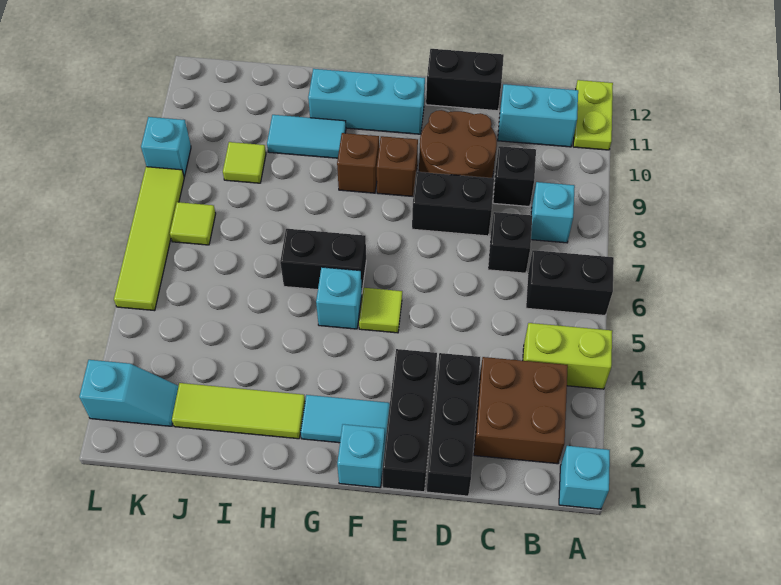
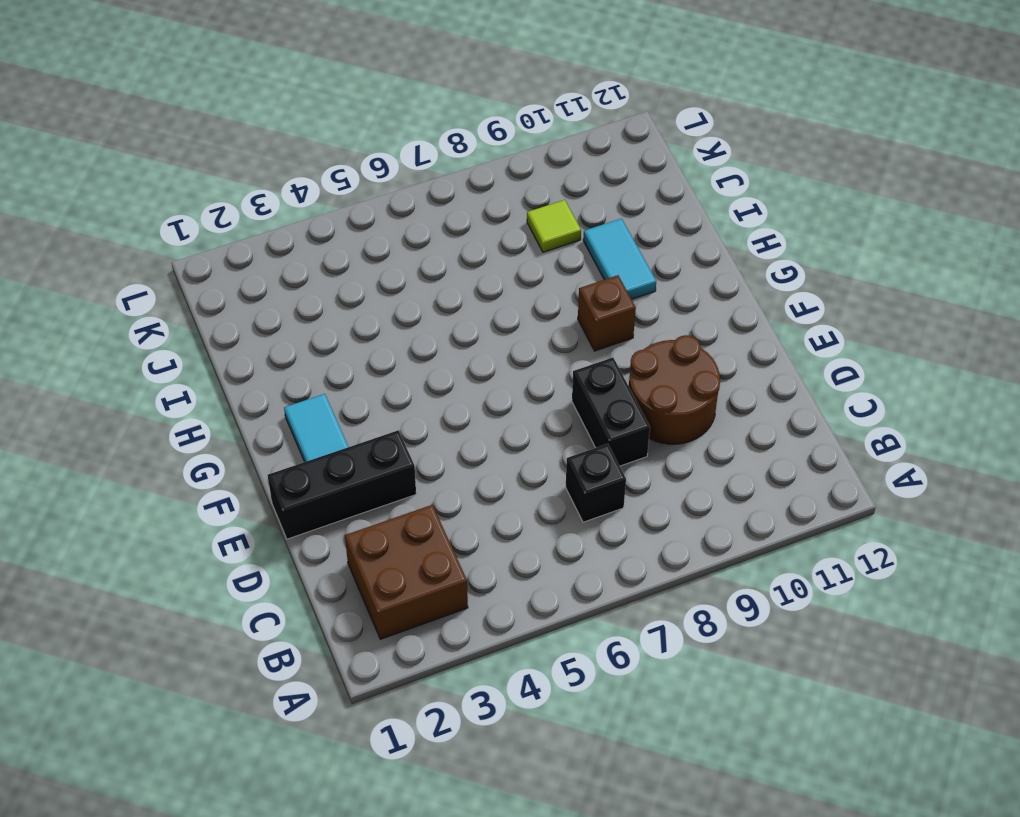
none -> cyan 1x1 brick [559,446,610,509]
none -> lime 1x2 brick [523,323,612,389]
none -> black 1x2 brick [526,250,614,315]

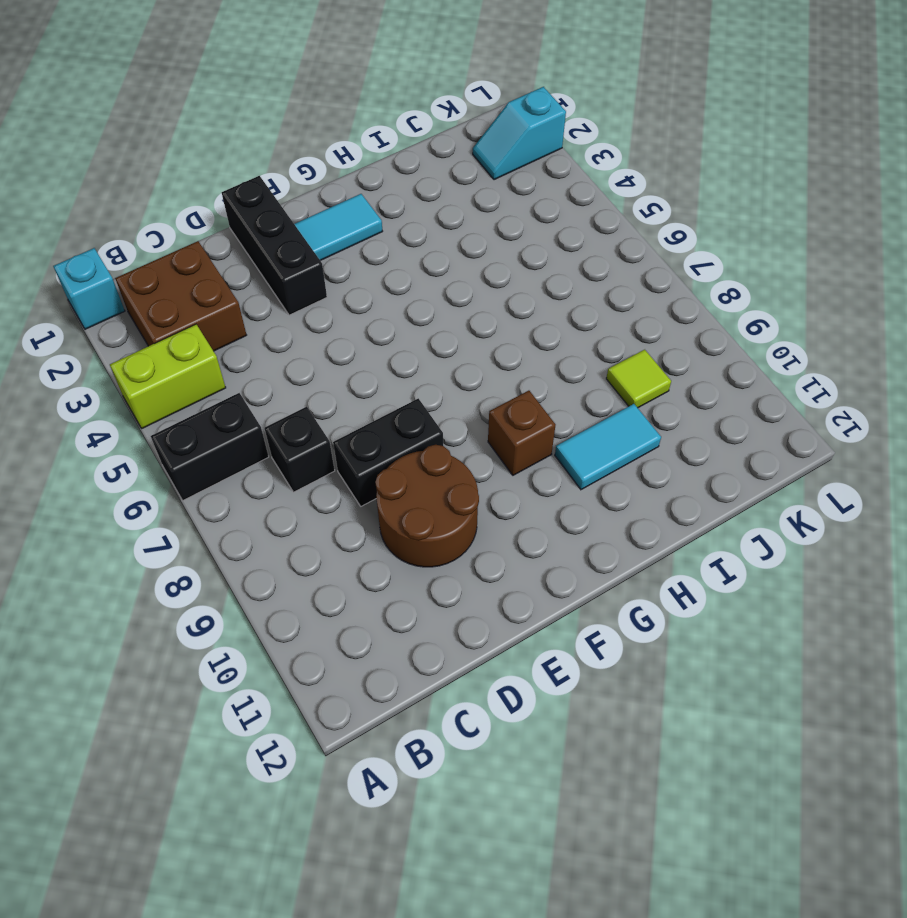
none -> lime 1x2 plate [573,80,613,150]
none -> cyan 1x1 brick [531,182,575,243]
none -> cyan 1x2 brick [498,84,578,147]

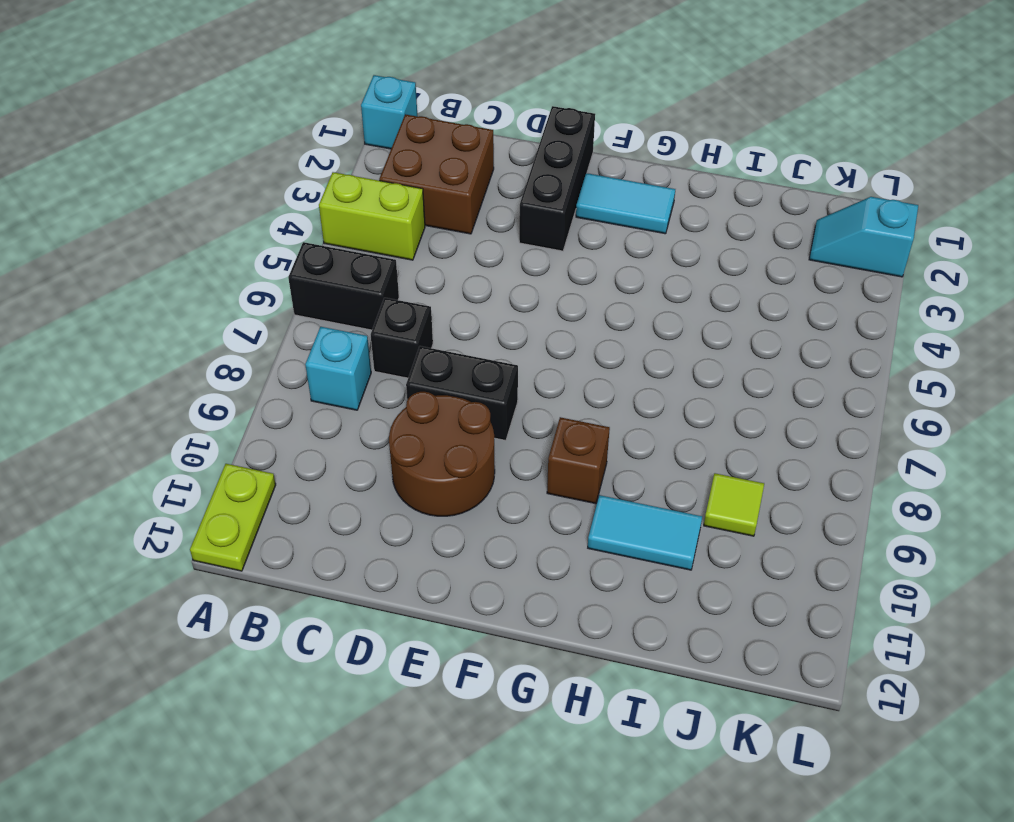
none -> cyan 1x2 brick [498,84,578,147]
none -> black 1x1 brick [493,146,536,207]
none -> black 1x3 brick [427,353,480,496]

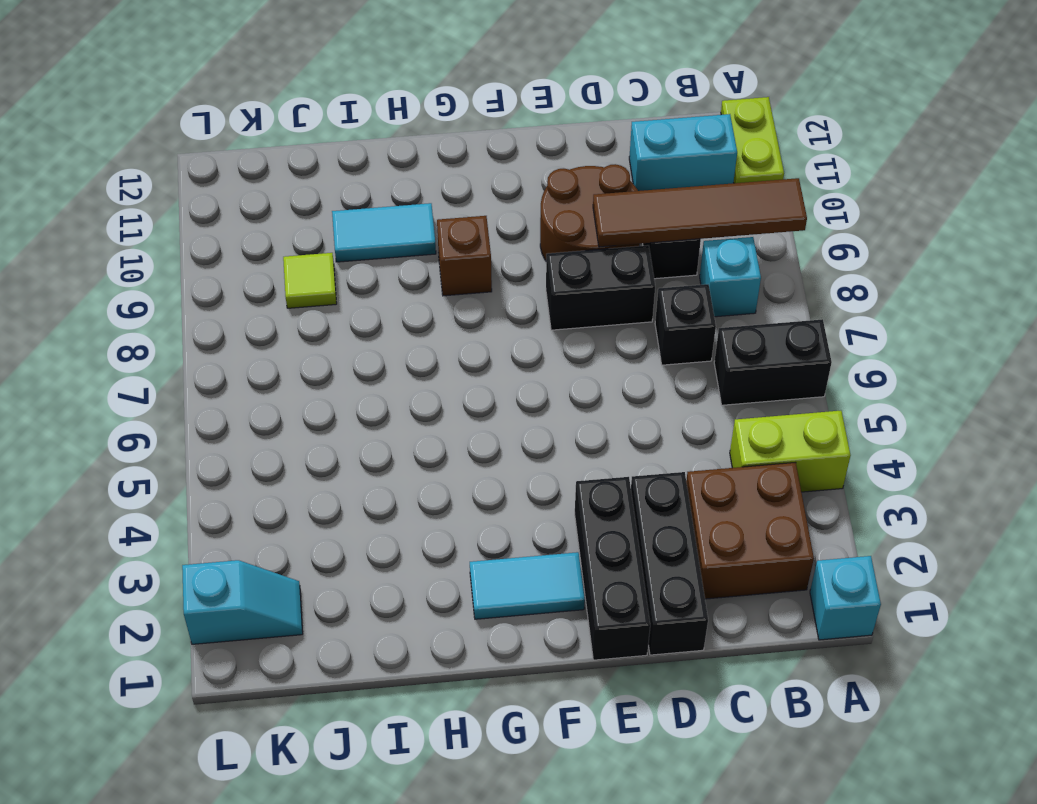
brown 1x4 tile [593,178,807,247] -> none
none -> black 1x2 brick [426,49,504,111]
none -> cyan 1x1 brick [337,424,385,488]
none -> lime 1x1 tile [359,288,402,333]

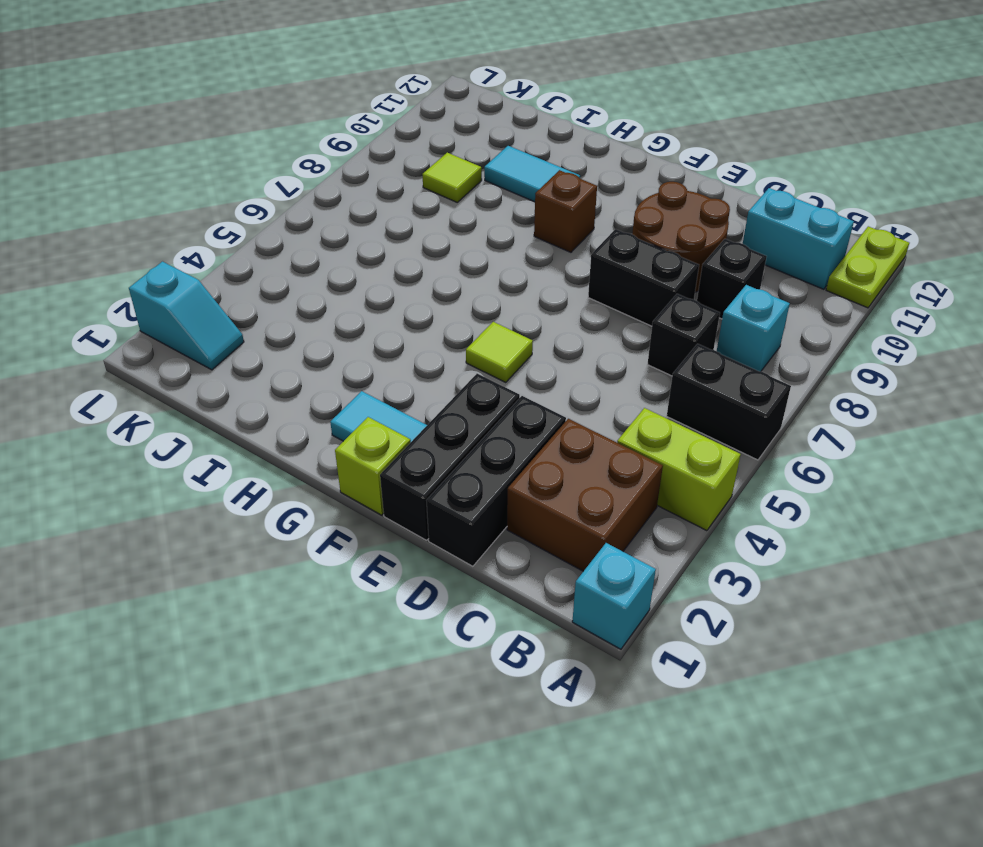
lime 1x1 brick [335,417,411,515] -> cyan 1x1 brick [337,424,385,488]
none -> black 1x2 brick [426,49,504,111]
none -> brown 1x1 brick [377,136,418,196]
none -> cyan 1x3 brick [308,69,425,134]

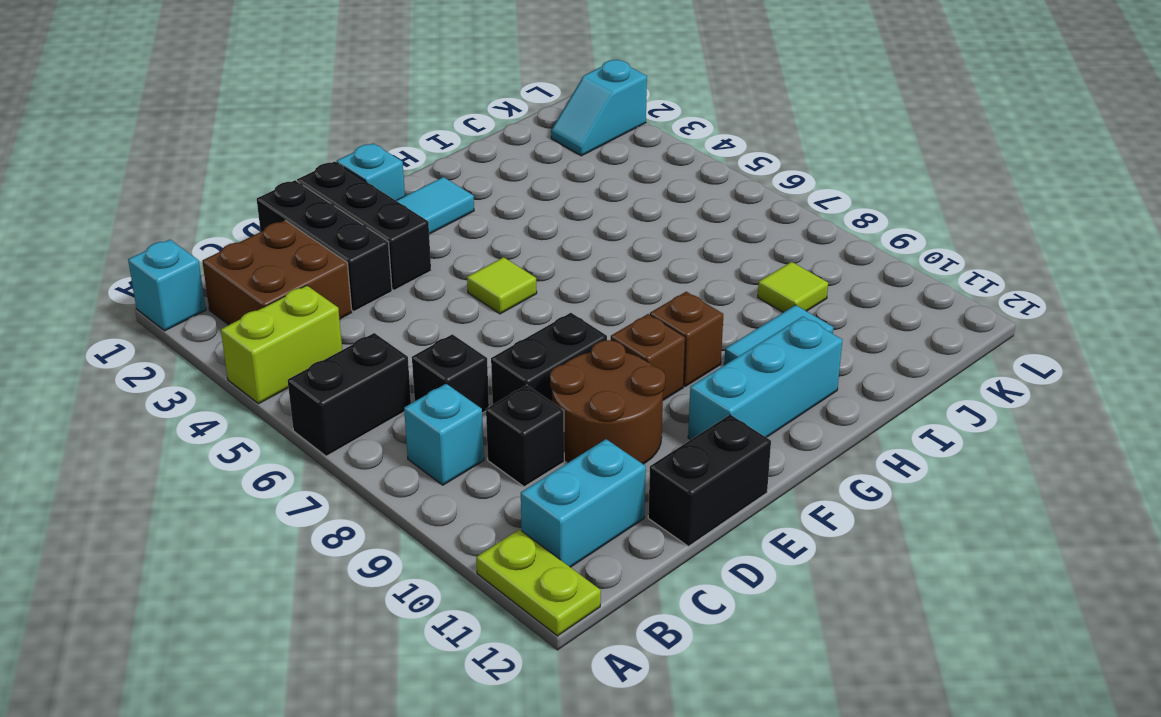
none -> cyan 1x1 brick [316,267,362,329]
none -> black 1x2 brick [280,229,366,290]
none -> lime 1x3 tile [172,383,305,439]

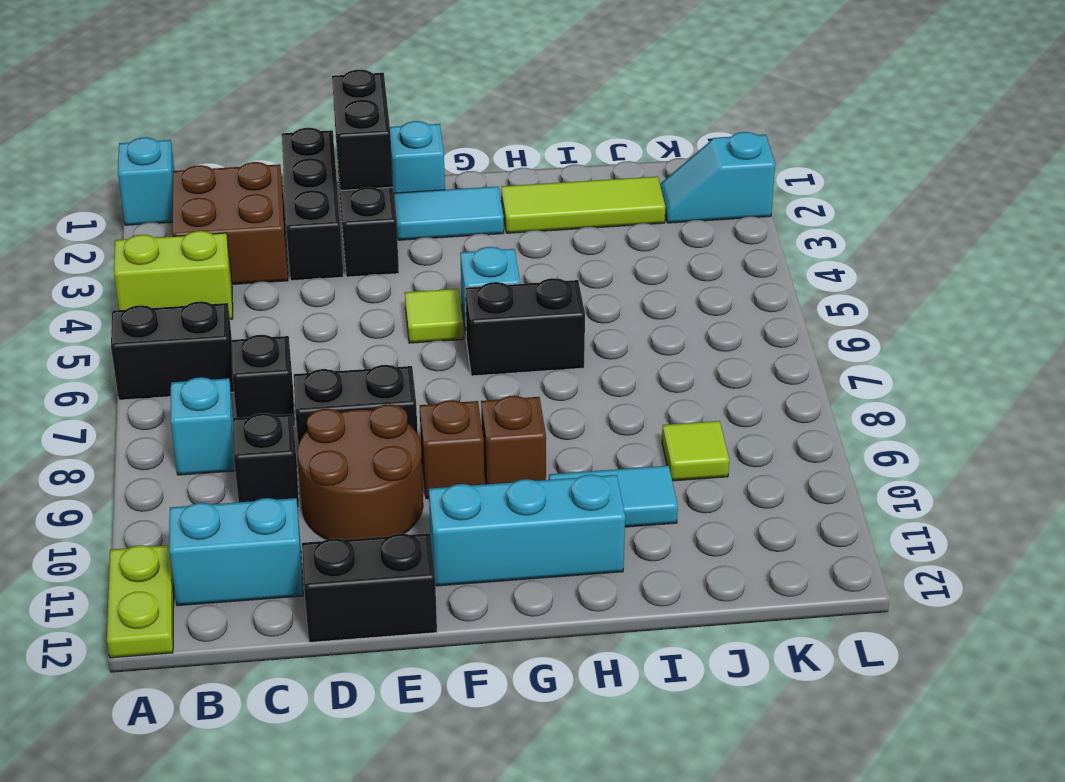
black 1x2 brick [332,70,393,191] -> none
none -> lime 1x1 tile [170,202,216,245]
none -> lime 1x4 tile [114,167,184,311]
none -> cyan 1x1 brick [141,117,191,177]

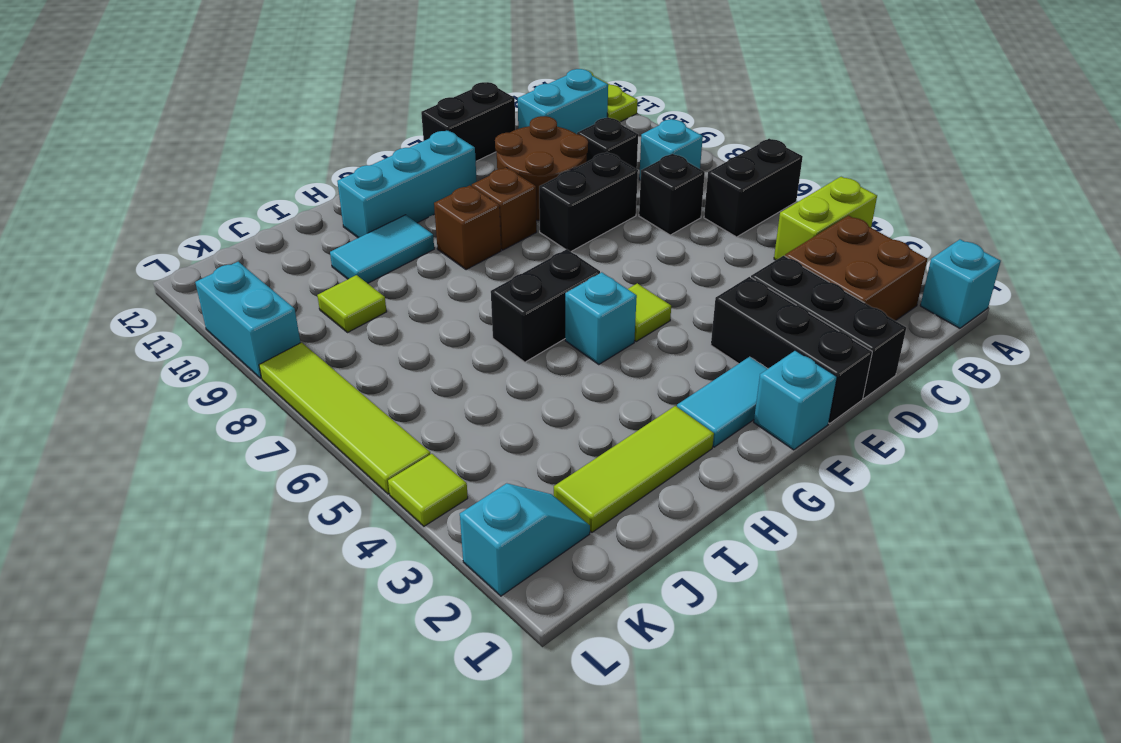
lime 1x1 tile [388,454,468,526] -> lime 1x1 tile moved to [170,202,216,245]
cyan 1x2 brick [195,262,300,378] -> cyan 1x1 brick [141,117,191,177]

